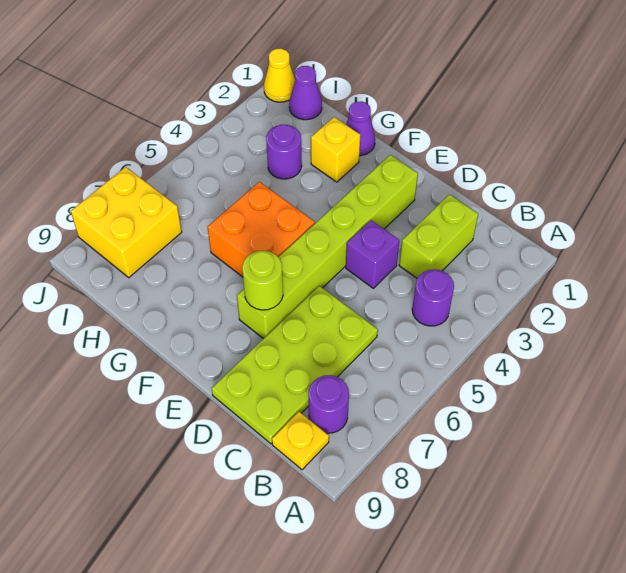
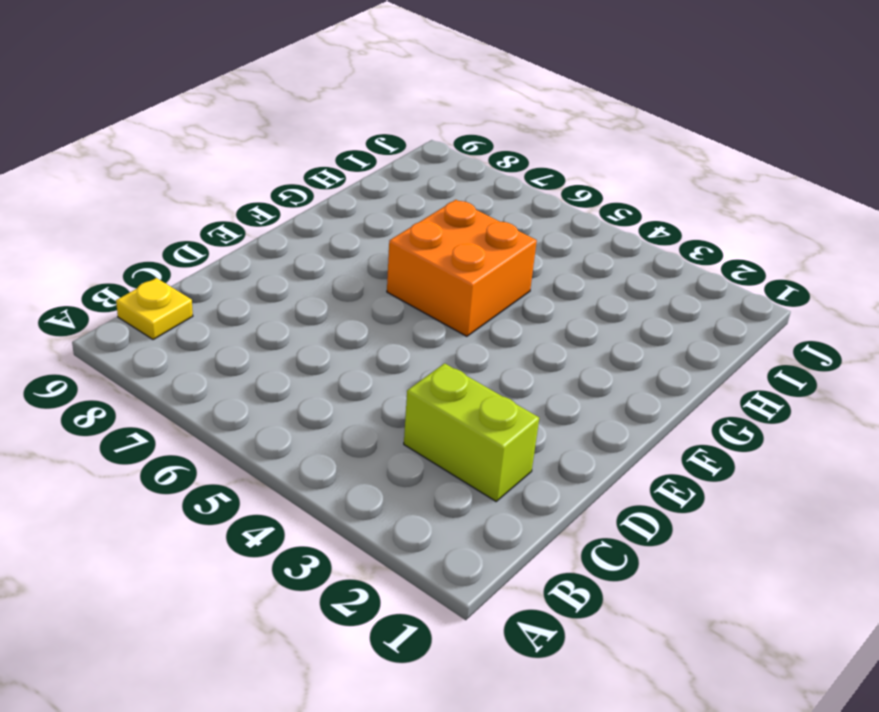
none -> purple 1x1 round brick [412,269,454,326]
none -> purple 1x1 round brick [309,375,349,433]
none -> lime 2x4 plate [212,286,378,444]

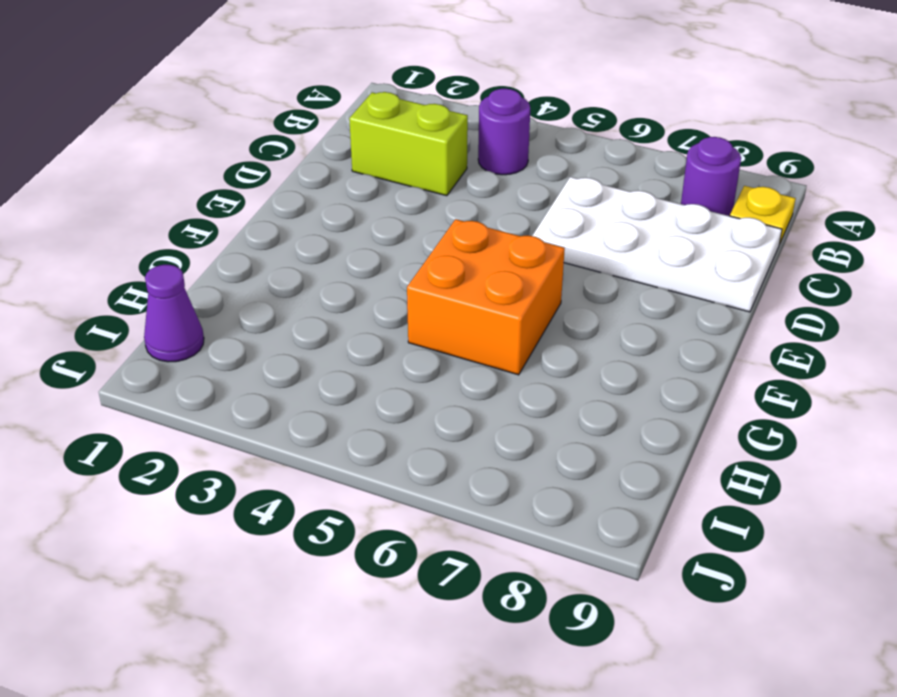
white 2x4 plate [532,177,782,312] -> lime 2x4 plate [212,286,378,444]
none -> purple 1x1 brick [346,220,399,288]
none -> lime 1x6 brick [237,155,418,339]
none -> purple 1x1 cone [346,101,375,156]

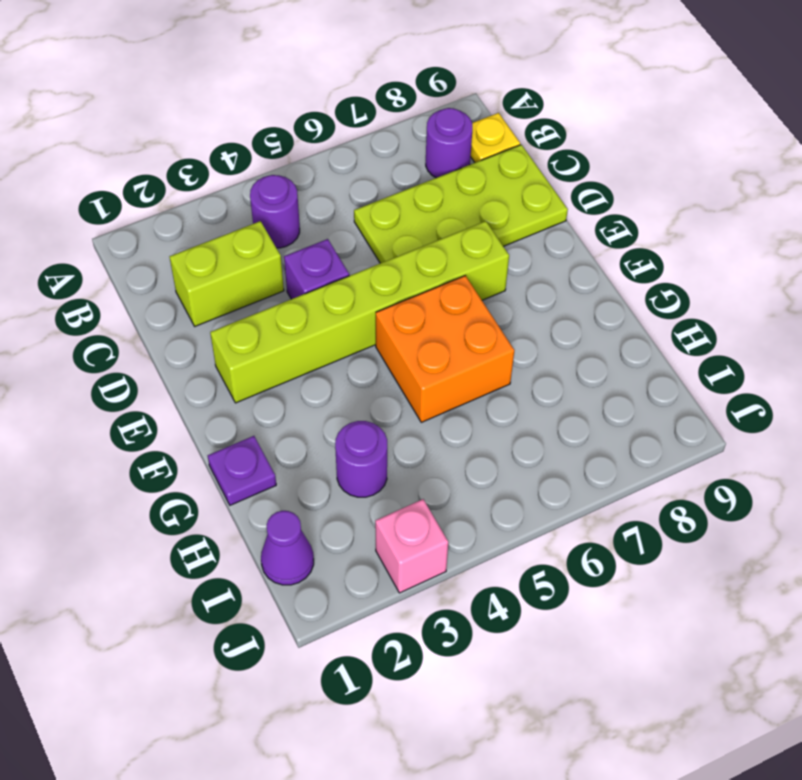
purple 1x1 plate [208,436,276,505] -> purple 1x1 cone [346,101,375,156]
pink 1x1 brick [375,499,448,593] -> none
none -> yellow 1x1 brick [311,117,360,182]
none -> yellow 2x2 brick [71,167,182,278]
none -> yellow 1x1 cone [264,49,295,102]

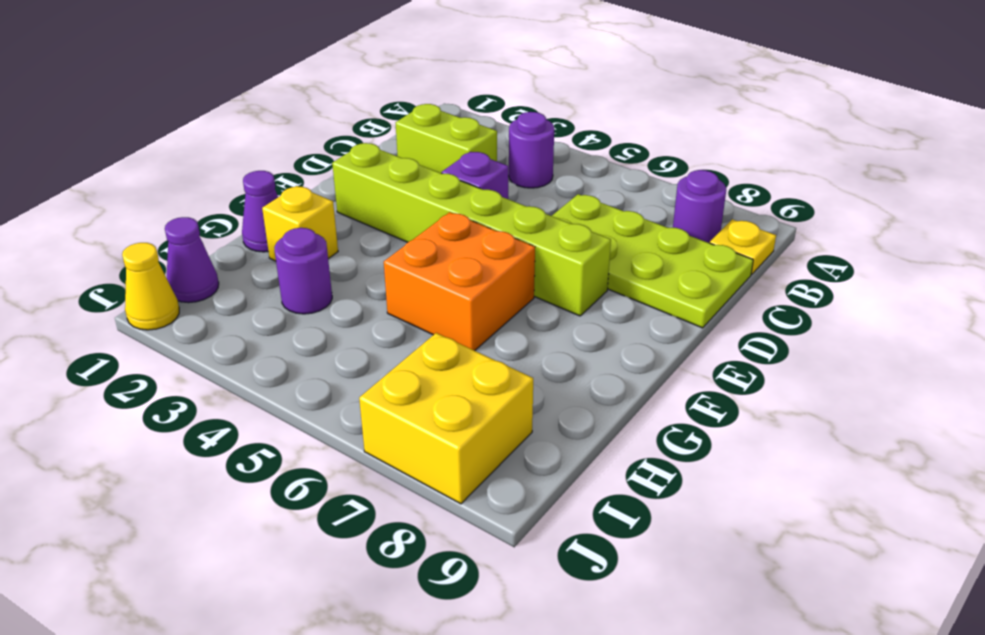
none -> lime 1x1 round brick [242,251,283,310]

